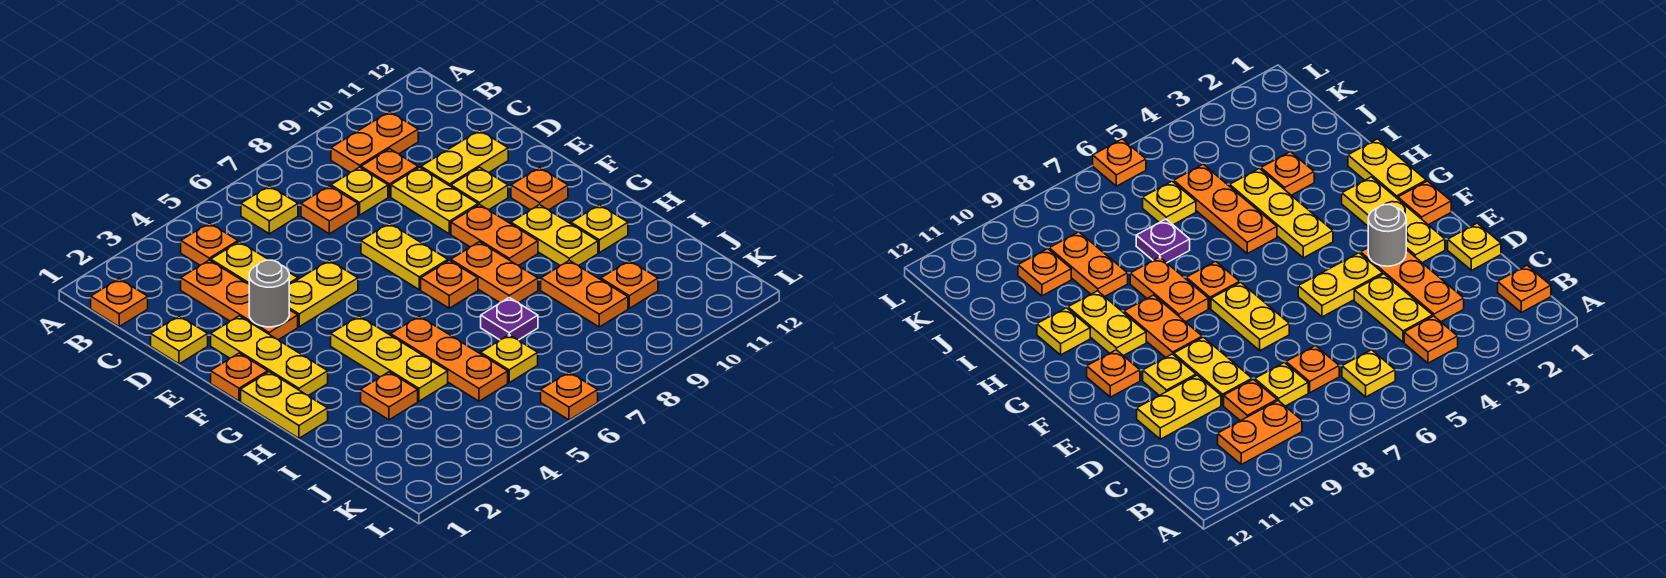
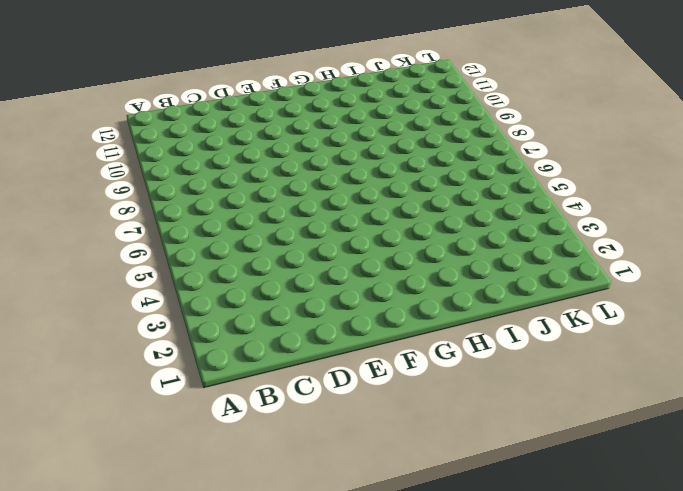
none -> orange 1x1 plate [91,279,148,326]
none -> orange 1x1 plate [181,223,238,265]
none -> yellow 1x1 plate [241,186,298,234]
none -> orange 1x2 plate [331,112,418,172]

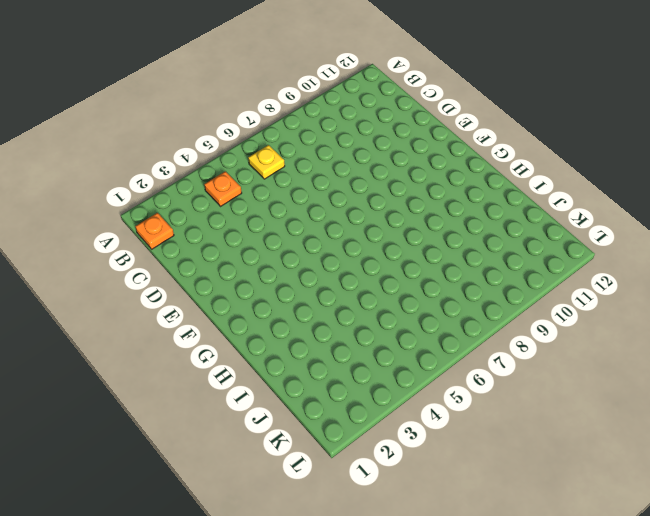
none -> orange 1x2 plate [331,112,418,172]
none -> orange 1x3 plate [181,260,298,340]
none -> yellow 1x2 plate [211,242,298,285]
none -> orange 1x1 plate [301,186,358,234]

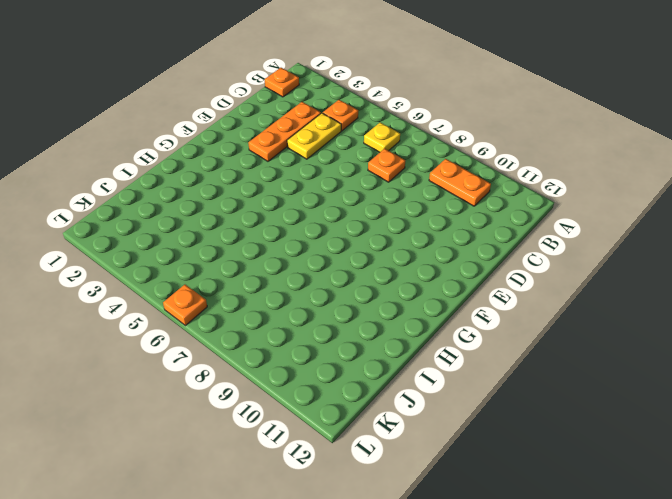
none -> yellow 1x1 plate [331,167,388,215]
none -> orange 1x1 plate [361,149,418,197]
none -> yellow 1x1 plate [151,316,208,364]
none -> yellow 1x2 plate [391,167,478,234]

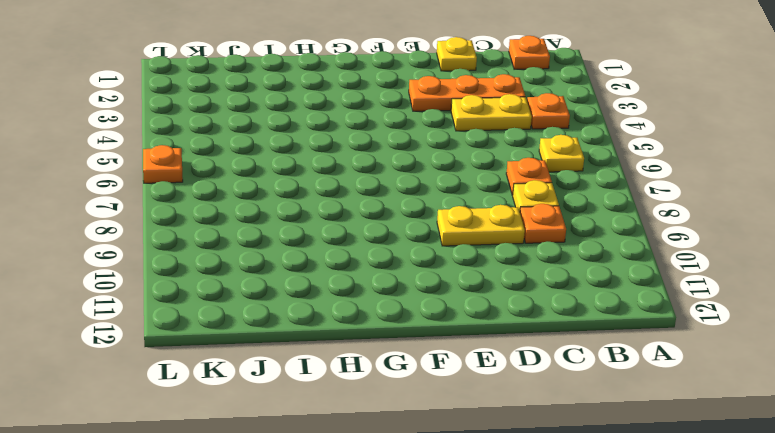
none -> orange 1x2 plate [331,112,418,172]
none -> yellow 1x2 plate [421,130,508,186]
none -> yellow 1x3 plate [211,316,328,396]
none -> yellow 1x2 plate [289,260,358,327]

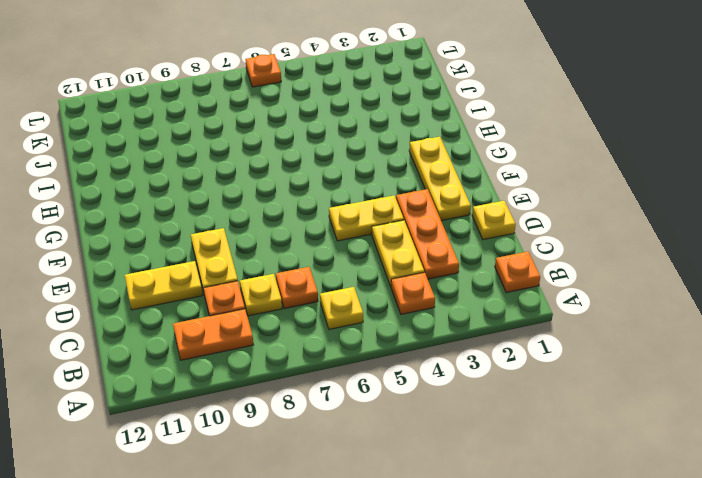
none -> yellow 1x2 plate [361,223,448,290]
none -> yellow 1x1 plate [451,167,508,210]
none -> orange 1x1 plate [211,353,268,401]
none -> orange 1x2 plate [451,204,538,265]

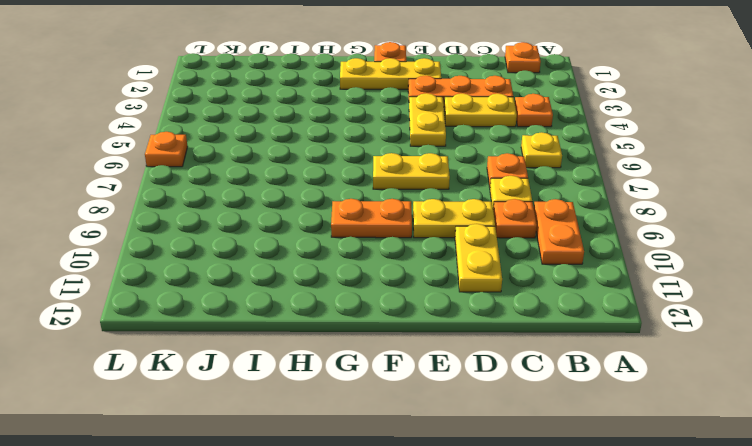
none -> yellow 1x1 plate [151,316,208,364]
none -> yellow 1x1 plate [451,167,508,210]
none -> orange 1x1 plate [511,167,568,210]
none -> yellow 1x2 plate [241,372,328,438]

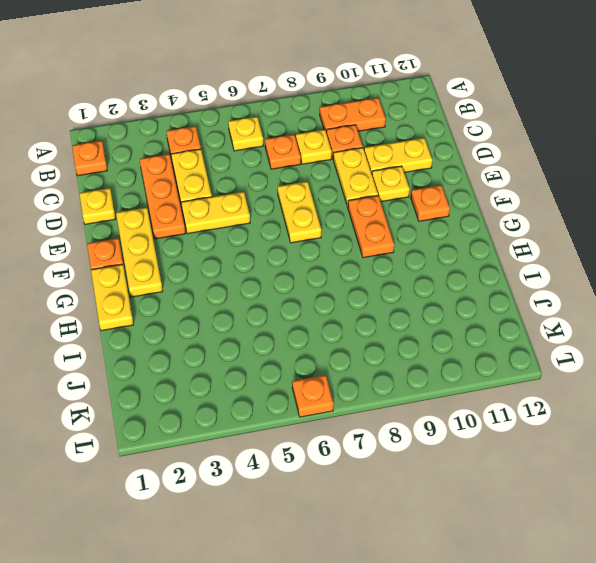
none -> yellow 1x3 plate [331,316,448,401]
none -> orange 1x1 plate [421,260,478,308]
none -> orange 1x2 plate [451,242,538,303]
none -> yellow 1x2 plate [511,205,598,265]

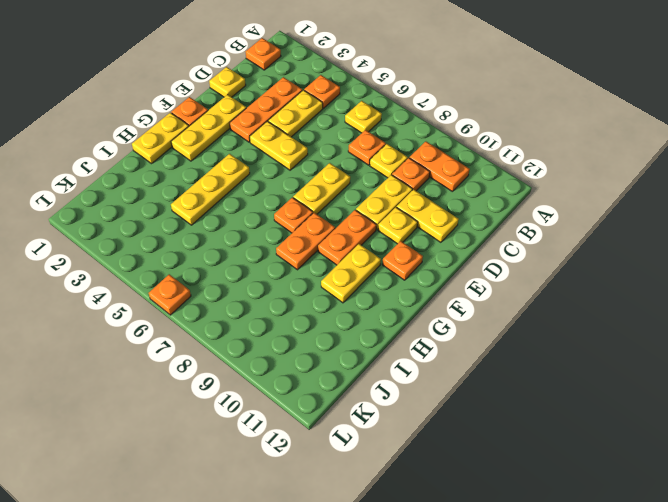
none -> orange 1x3 plate [391,316,508,401]
none -> yellow 1x1 plate [571,205,628,253]
none -> orange 1x1 plate [361,372,418,420]
none -> purple 1x1 plate [481,298,538,340]

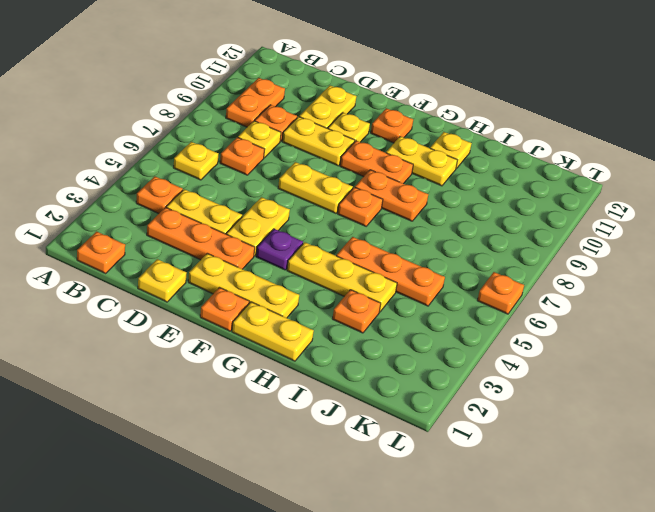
purple 1x1 plate [256,229,303,270] -> purple 1x1 plate moved to [481,298,538,340]
none -> orange 1x2 plate [541,260,628,327]
none -> yellow 1x1 plate [481,335,538,383]
none -> orange 1x1 plate [601,261,658,308]
none -> grey 1x1 round brick [249,260,289,327]

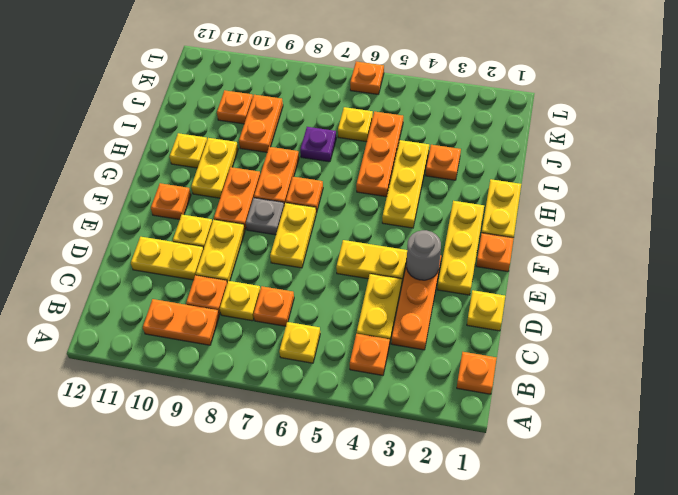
grey 1x1 plate [246,198,284,235] -> none

